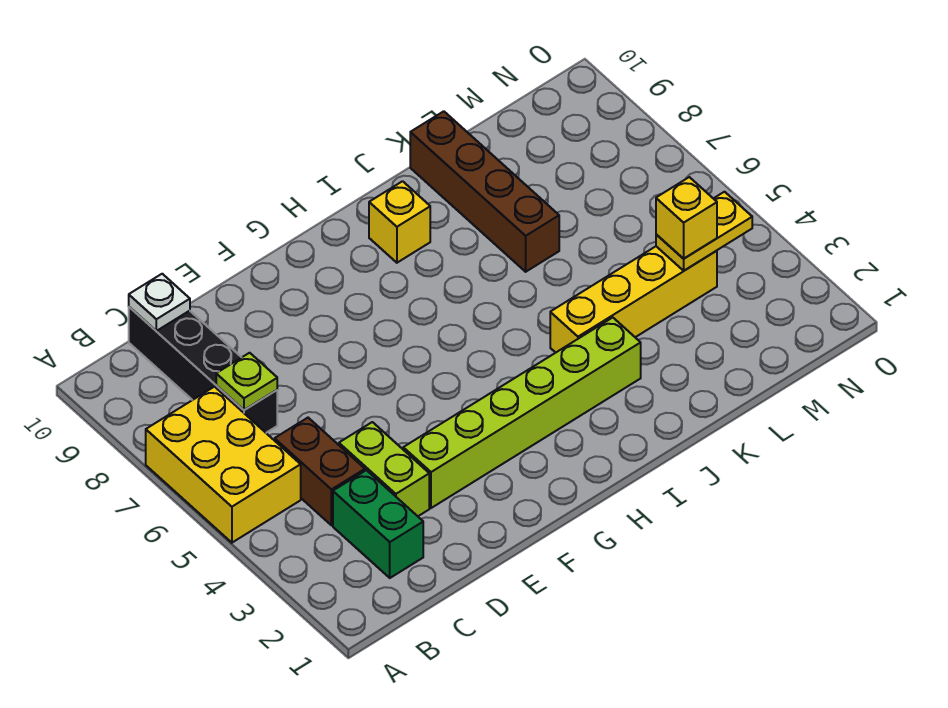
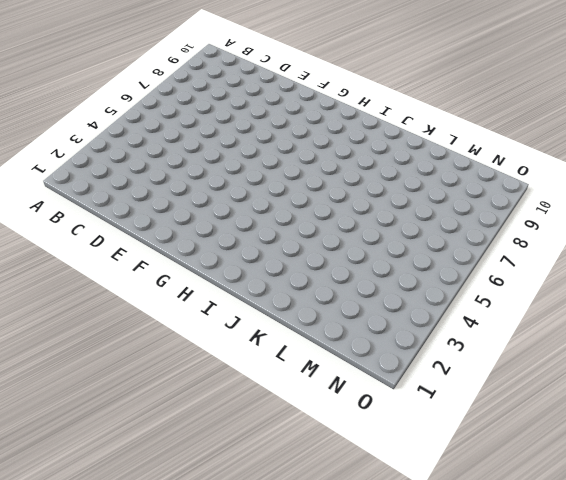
none -> yellow 2x3 brick [146,387,301,543]
none -> green 1x2 brick [333,470,423,578]
none -> brown 1x2 brick [275,418,365,525]

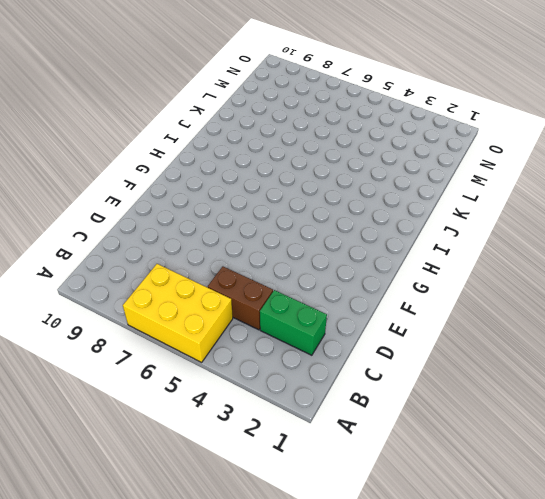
none -> black 1x4 brick [129,307,277,433]
none -> lime 1x2 brick [339,422,429,516]
none -> lime 1x6 brick [403,318,641,508]

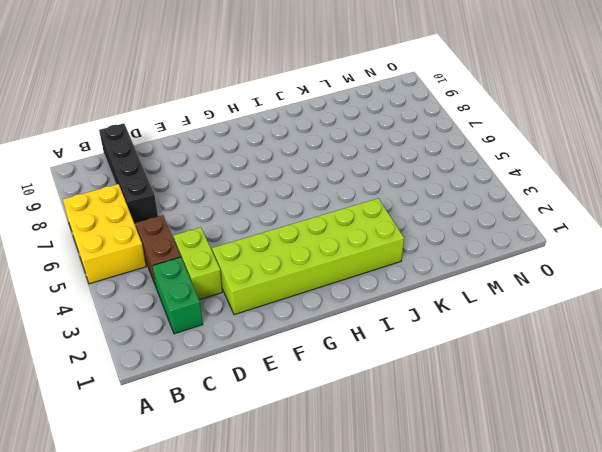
lime 2x6 brick [212,198,404,315] -> lime 1x6 brick [403,318,641,508]
none -> yellow 1x1 brick [369,181,430,263]
none -> yellow 1x4 brick [550,247,717,353]
none -> brown 1x4 brick [410,111,559,272]

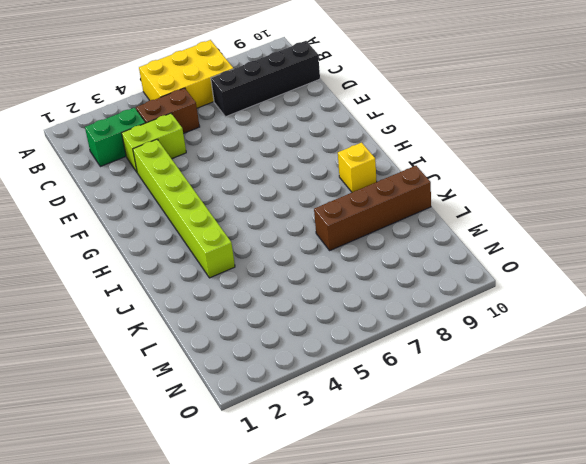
none -> yellow 1x4 brick [550,247,717,353]
none -> lime 1x1 plate [216,353,277,410]
none -> white 1x1 plate [129,274,190,331]

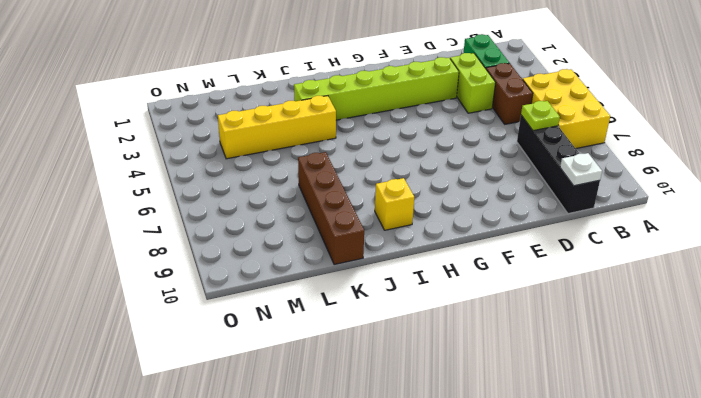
none -> yellow 1x2 plate [656,192,752,271]
none -> yellow 1x1 brick [656,177,717,259]

